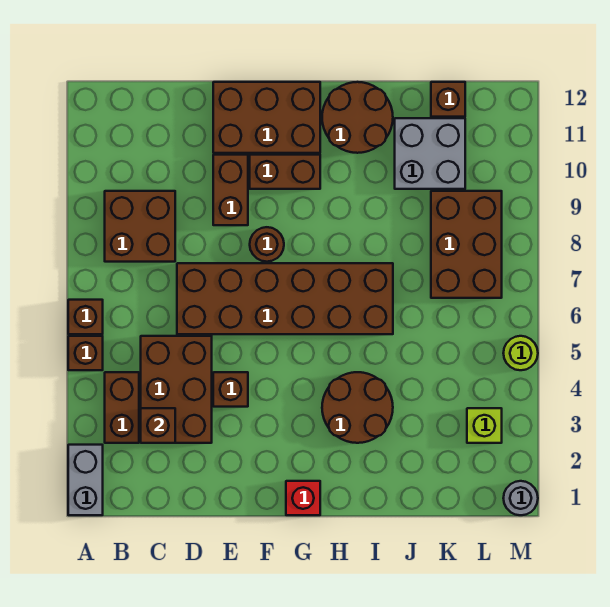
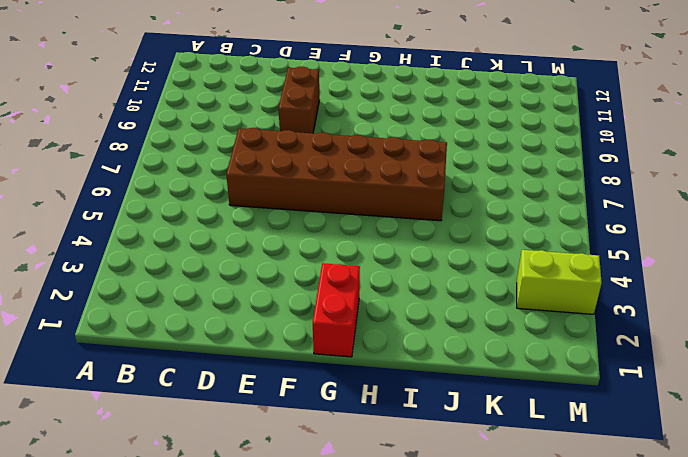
red 1x2 brick [313,263,360,357] -> red 1x1 brick [286,481,320,515]
lime 1x2 brick [517,250,602,314] -> lime 1x1 brick [467,408,502,443]
none -> grey 1x2 brick [68,445,103,515]
none -> brown 1x1 brick [68,336,103,370]
none -> brown 1x1 brick [68,300,103,334]

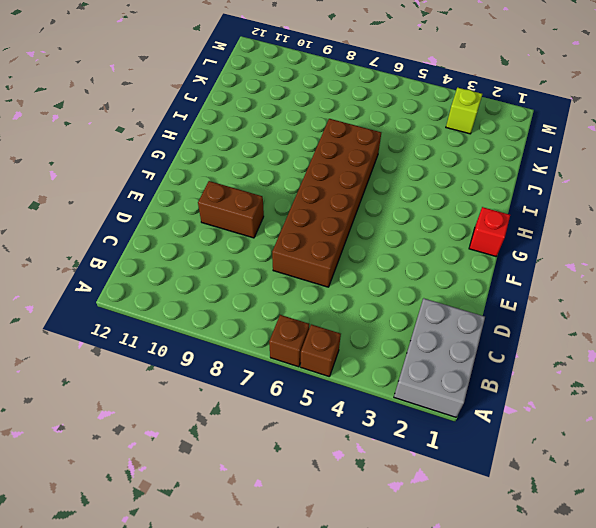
grey 2x3 brick [394,298,485,417] -> grey 1x2 brick [68,445,103,515]
none -> brown 1x2 brick [105,372,139,443]
none -> brown 2x2 brick [105,191,175,262]
none -> brown 2x3 brick [141,336,212,443]

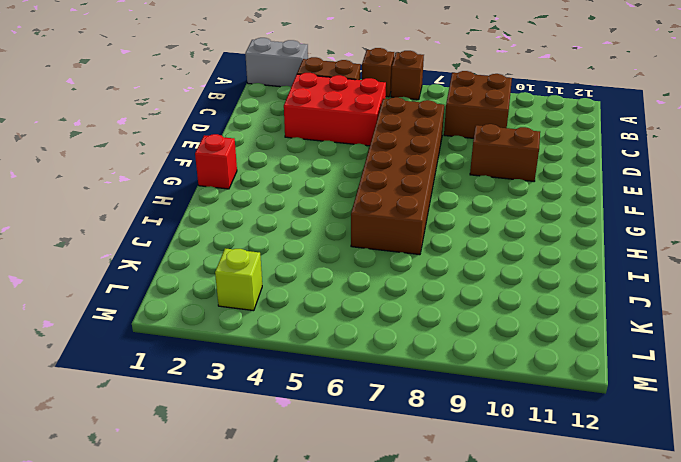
red 2x3 brick [284,73,386,146] -> brown 2x3 brick [141,336,212,443]
none -> brown 1x1 brick [213,372,248,407]
none -> brown 2x3 brick [213,82,320,153]
none -> brown 1x1 round brick [250,227,284,262]

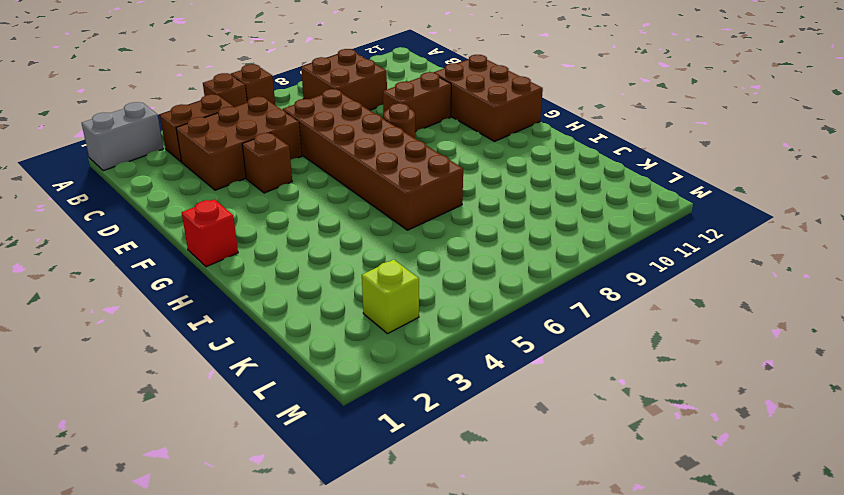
none -> brown 1x2 brick [250,155,320,189]
none -> brown 2x2 round brick [322,372,393,443]
none -> brown 2x2 round brick [322,82,393,153]

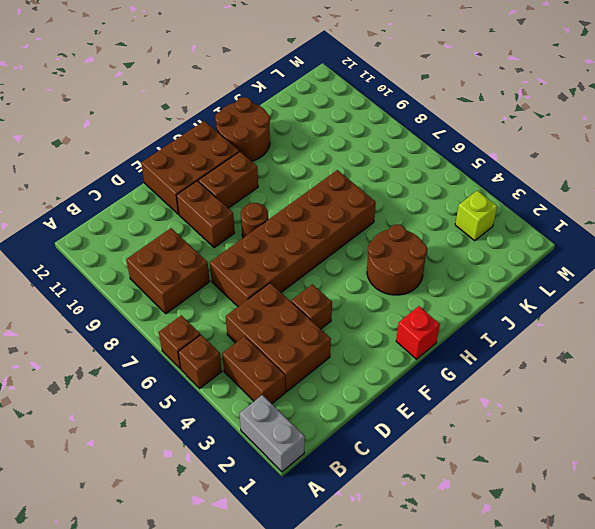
none -> grey 2x2 brick [395,118,465,189]
none -> brown 2x3 brick [431,191,502,298]
none -> brown 1x1 brick [431,82,465,117]

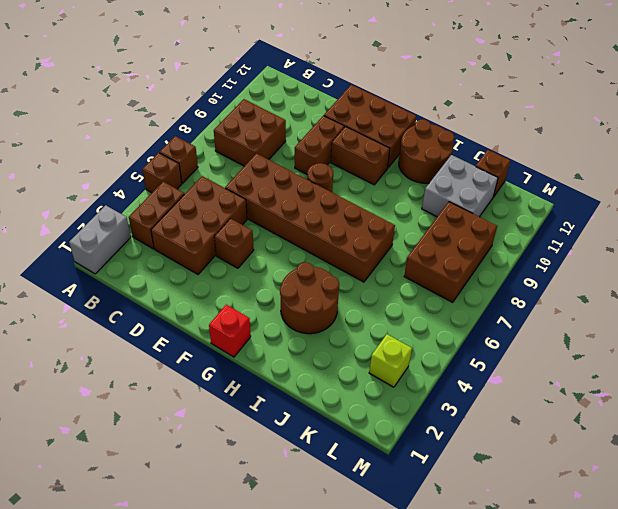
none -> grey 1x1 round brick [503,481,538,515]
none -> lime 1x1 round brick [503,336,538,370]
none -> brown 1x1 brick [141,408,175,443]

